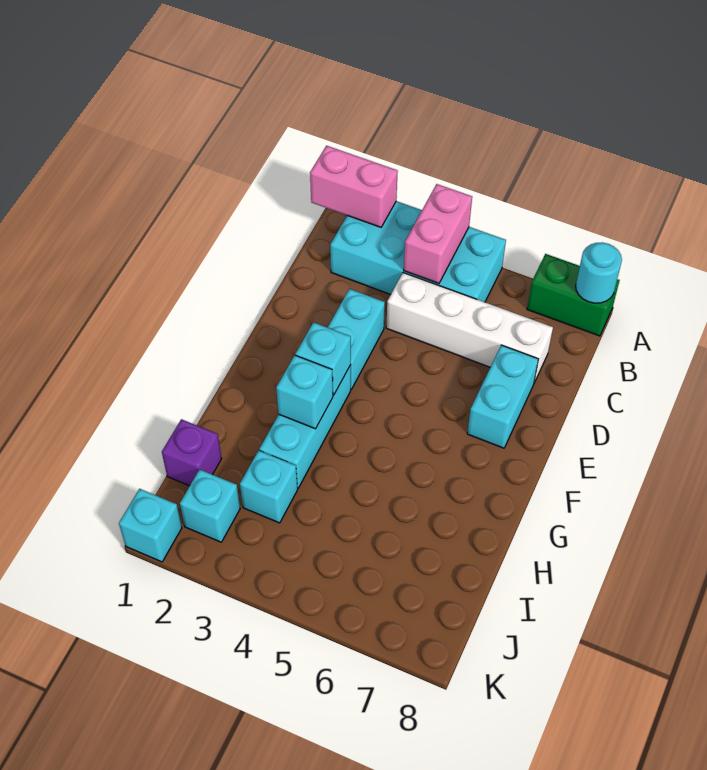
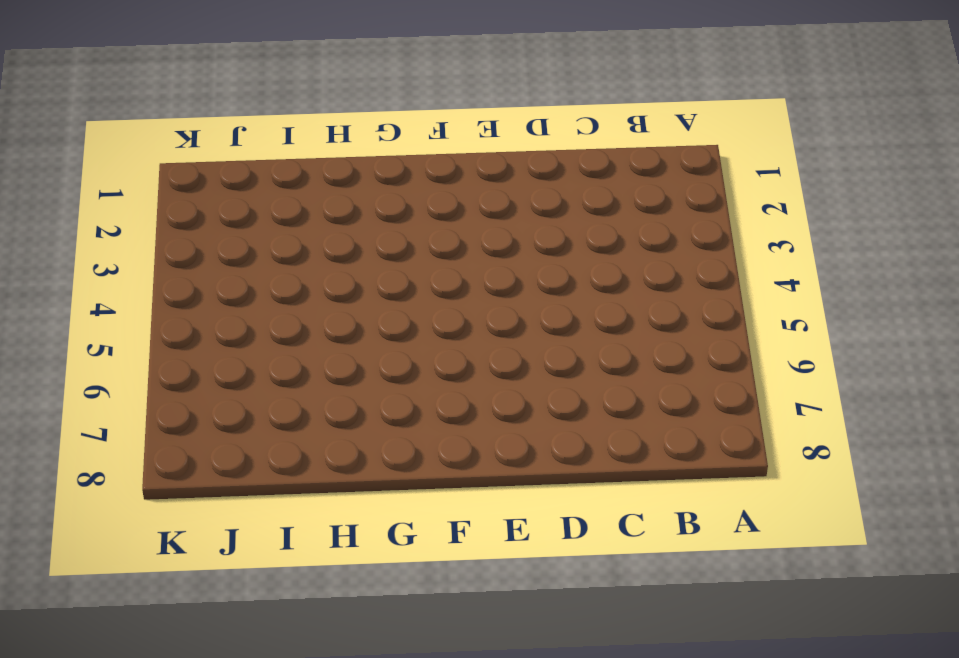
none -> cyan 2x4 brick [330,201,506,302]
none -> green 1x2 brick [527,254,620,336]
none -> white 1x4 brick [386,273,553,383]

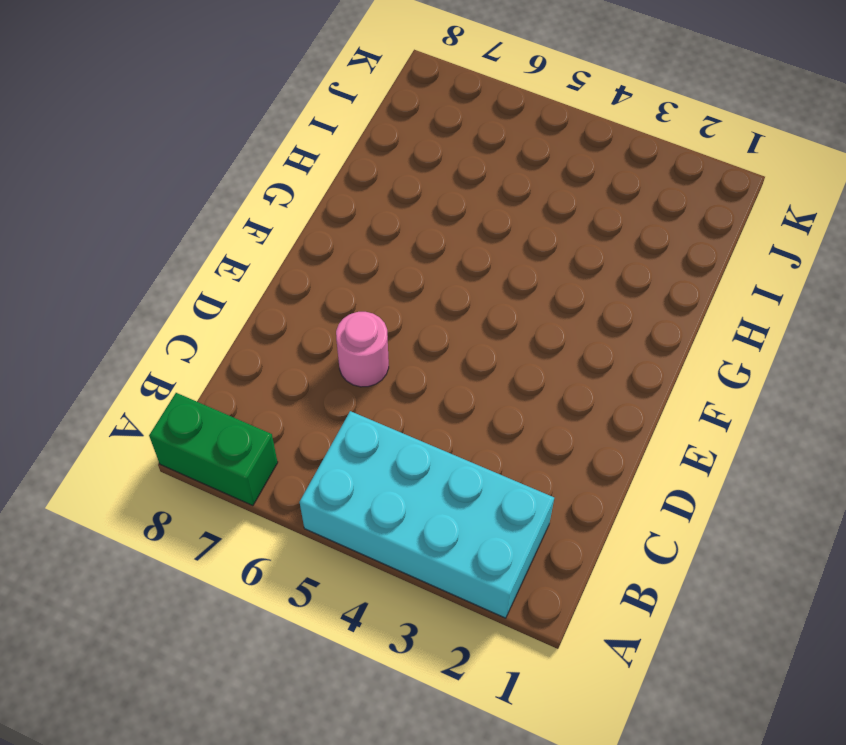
pink 1x1 round brick [336,312,389,387] -> none
none -> white 1x4 brick [386,273,553,383]
none -> cyan 1x2 brick [328,289,385,389]
none -> cyan 1x2 brick [467,345,538,448]

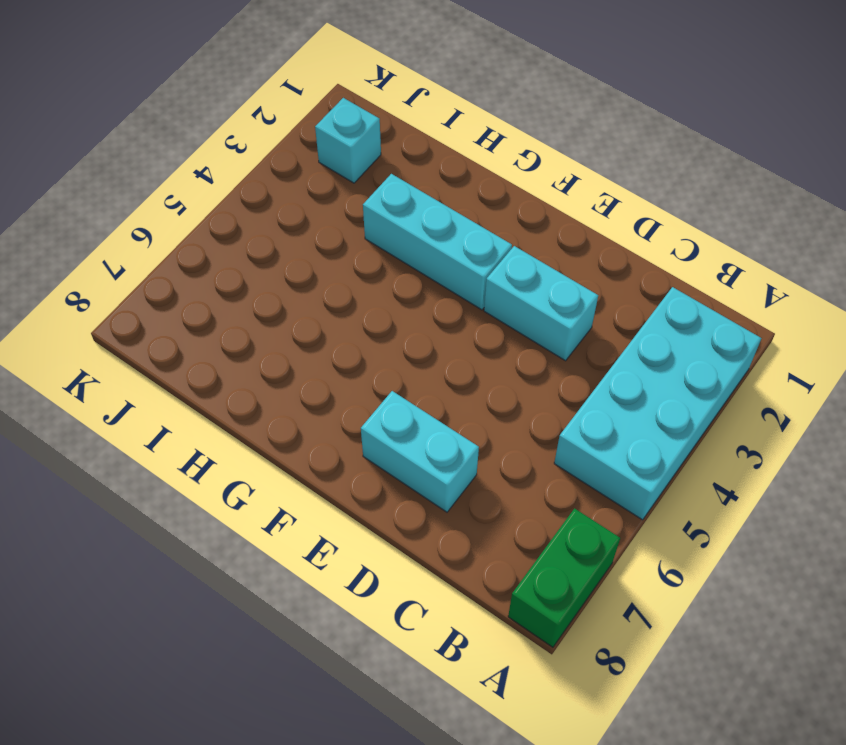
none -> white 1x4 brick [386,273,553,383]
none -> purple 1x1 brick [162,419,222,486]
none -> cyan 1x1 brick [240,450,298,523]

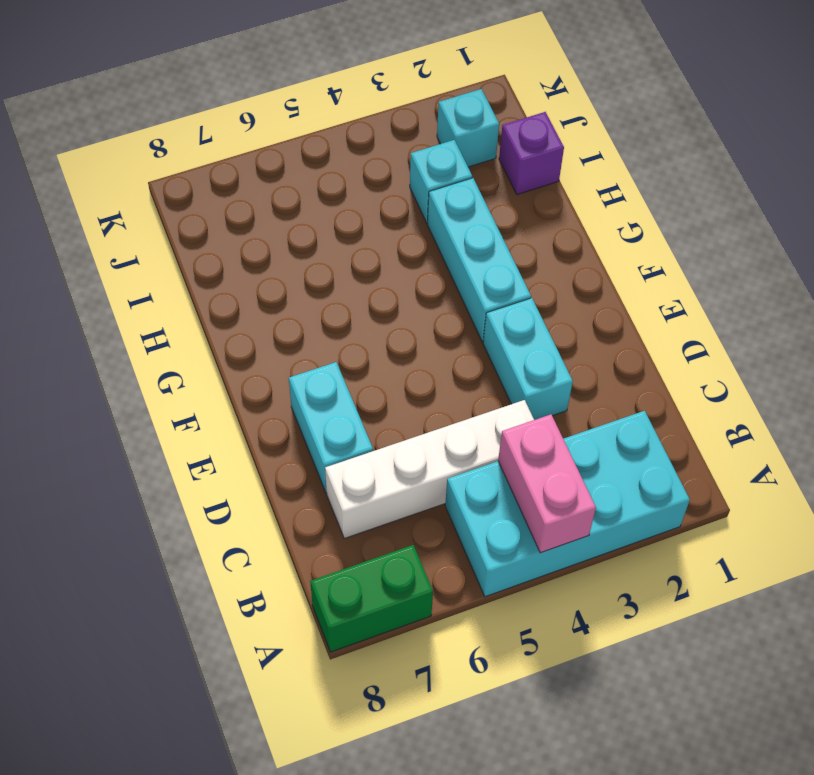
none -> cyan 1x1 brick [119,489,182,562]
none -> pink 1x2 brick [310,146,398,227]
none -> cyan 1x1 round brick [576,242,622,303]

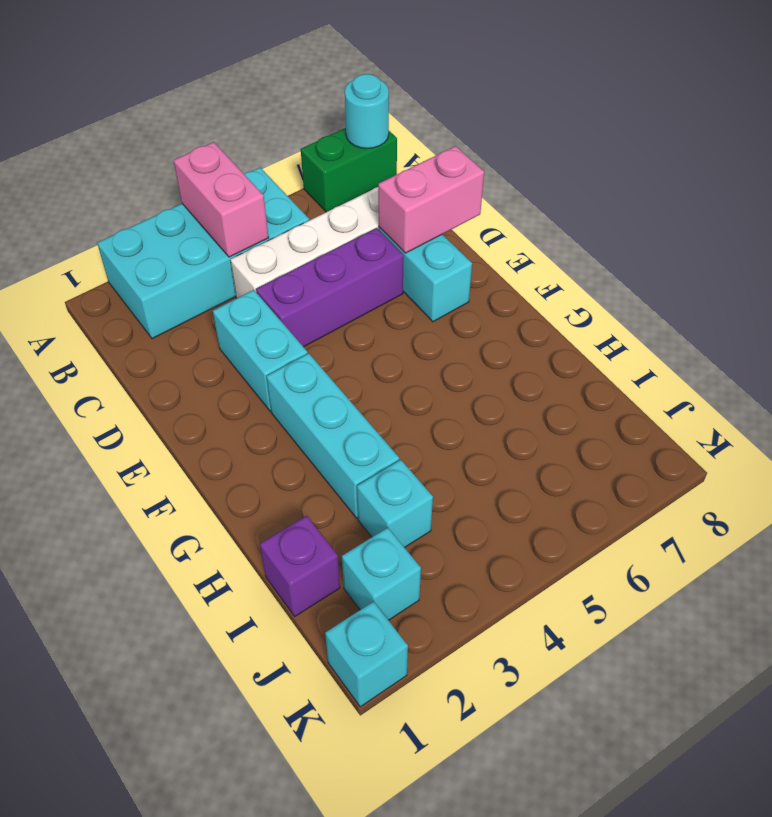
purple 1x3 brick [256,228,404,347] -> none
pink 1x2 brick [378,146,484,253] -> pink 1x2 brick moved to [310,146,398,227]
none -> cyan 1x1 brick [296,322,351,395]
none -> cyan 1x1 brick [276,355,333,429]

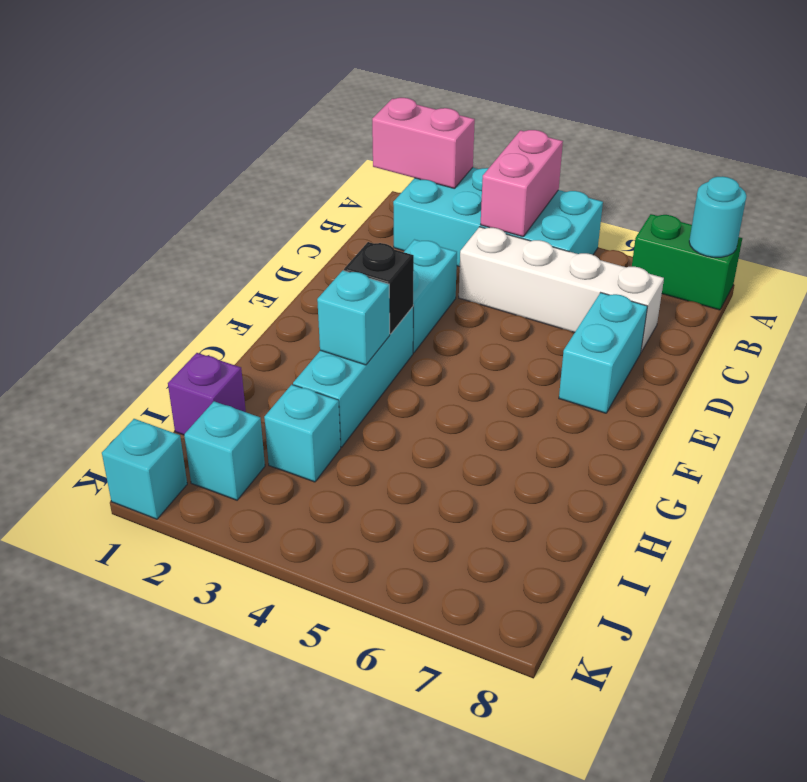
black 1x1 brick [344,242,414,334] -> cyan 1x1 brick [296,322,351,395]

